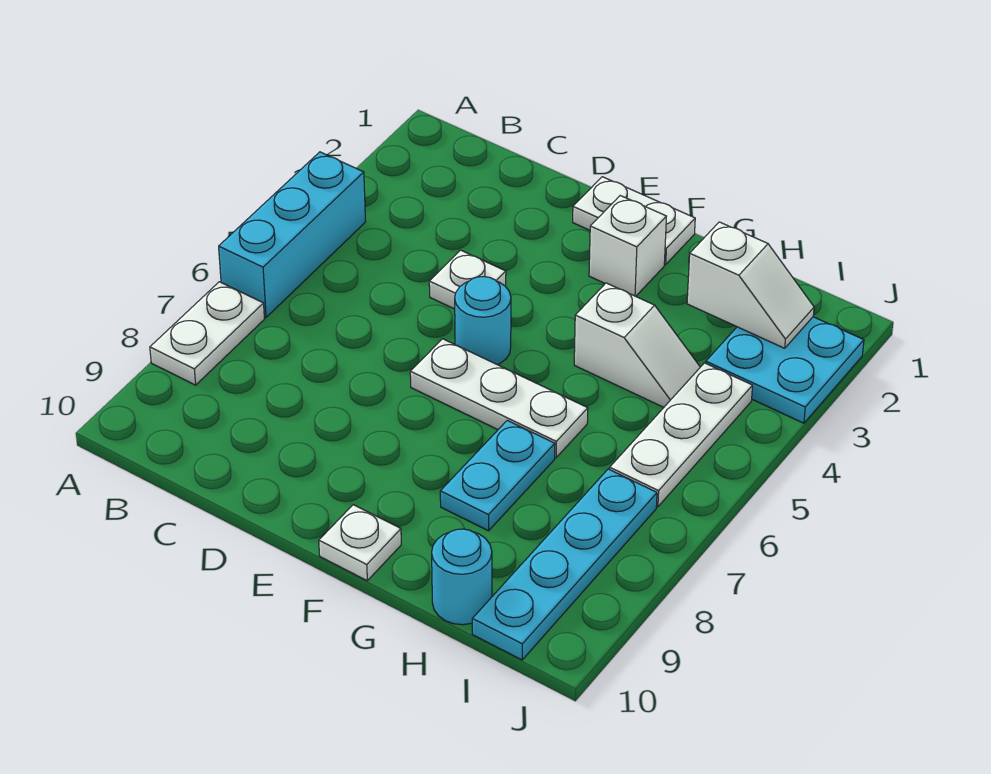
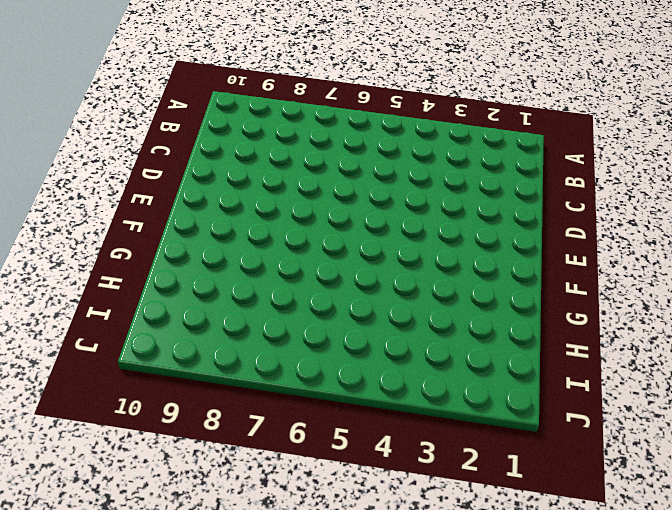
none -> cyan 1x3 brick [219,152,366,317]
none -> white 1x2 plate [150,282,264,385]
none -> white 1x1 plate [429,250,506,309]

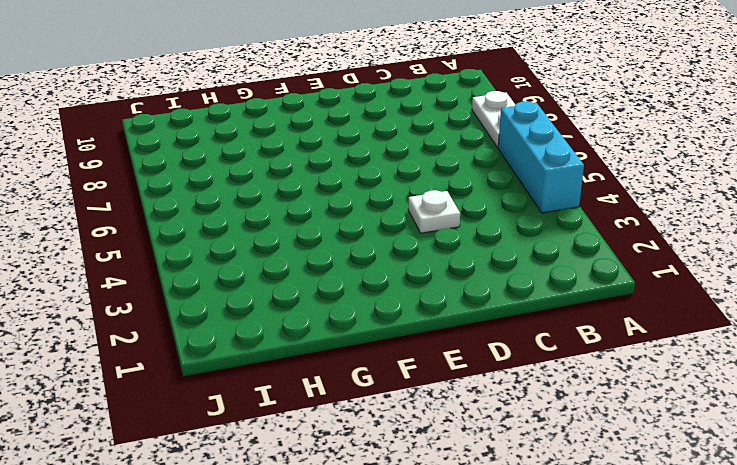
none -> white 1x2 plate [573,177,695,264]
none -> cyan 1x1 round brick [455,277,511,365]
none -> white 1x3 plate [410,339,588,458]

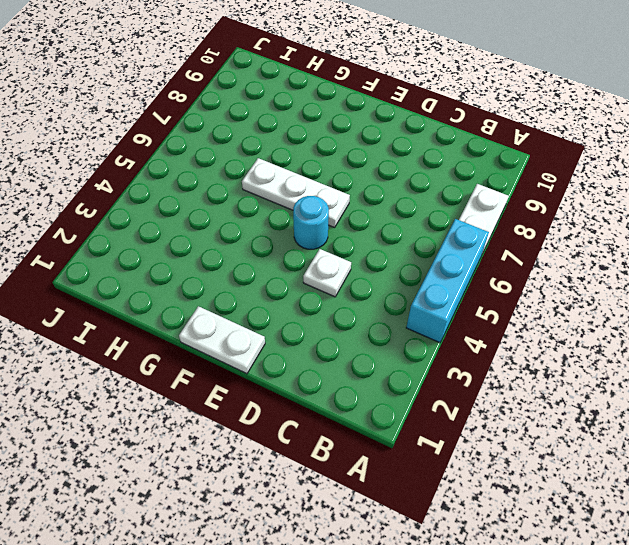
none -> white 1x1 brick [589,196,666,296]
none -> white 1x1 plate [319,505,401,581]
none -> white 1x2 slope [574,283,700,407]

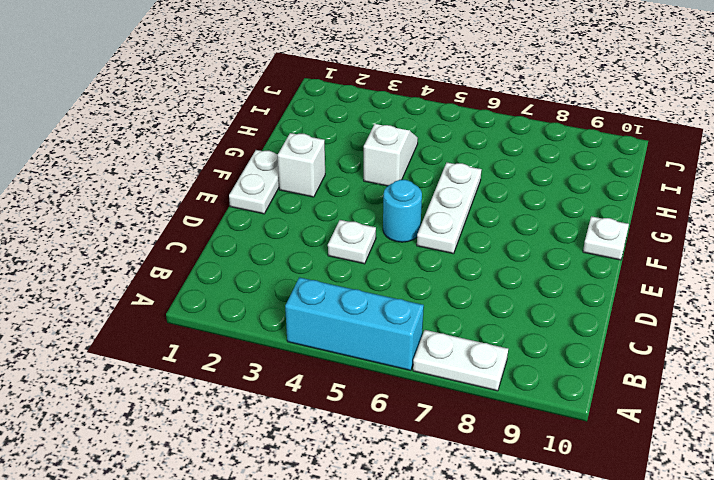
none -> cyan 1x2 plate [440,420,555,531]
none -> cyan 1x1 round brick [432,529,492,625]
none -> cyan 2x2 plate [706,317,864,423]

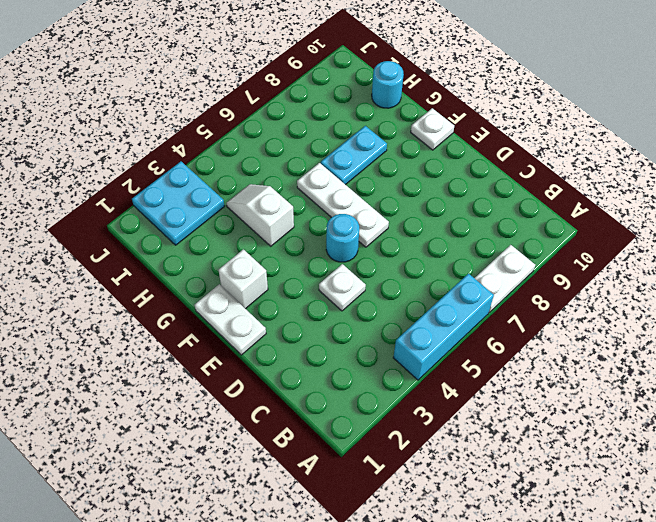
none -> white 1x3 plate [610,363,753,507]
none -> cyan 1x4 plate [472,469,657,660]
none -> white 1x2 slope [687,222,814,348]

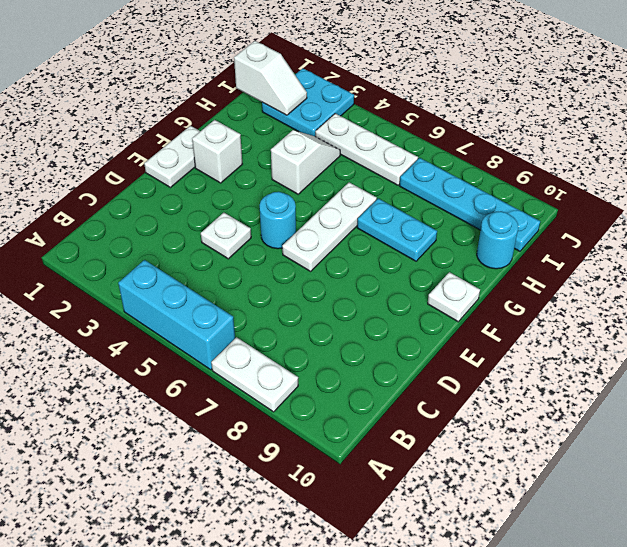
white 1x2 slope [234,41,307,115] -> white 1x2 slope turned to [687,222,814,348]

